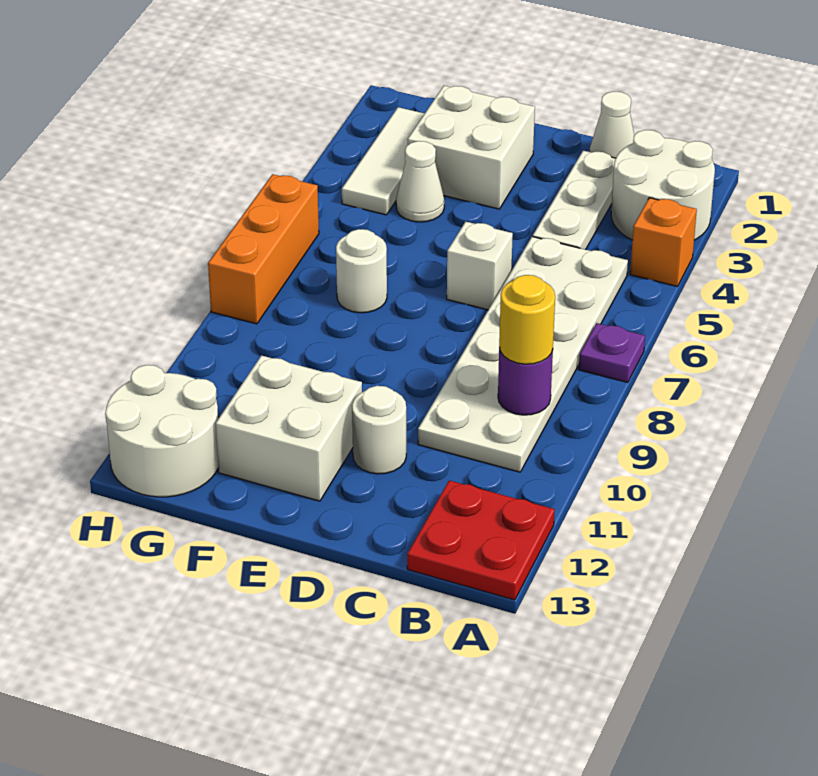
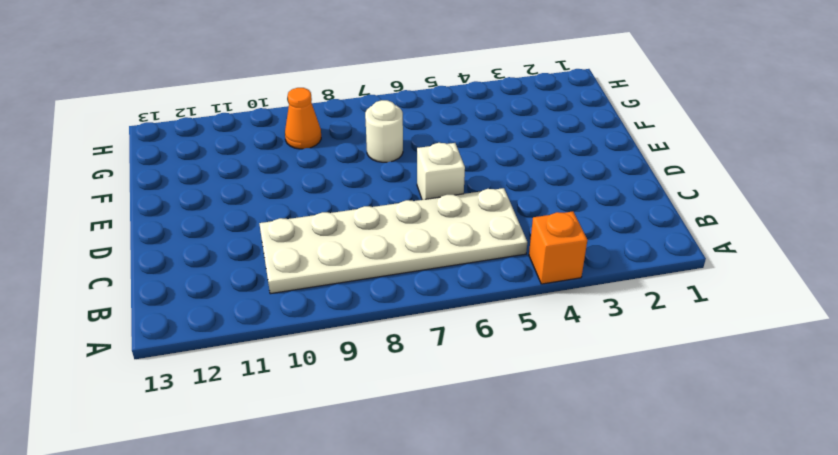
orange 1x1 cone [285,88,321,149] -> none
none -> white 2x2 round brick [611,130,715,240]
none -> purple 1x1 plate [579,323,645,382]
none -> red 2x2 plate [407,480,554,600]

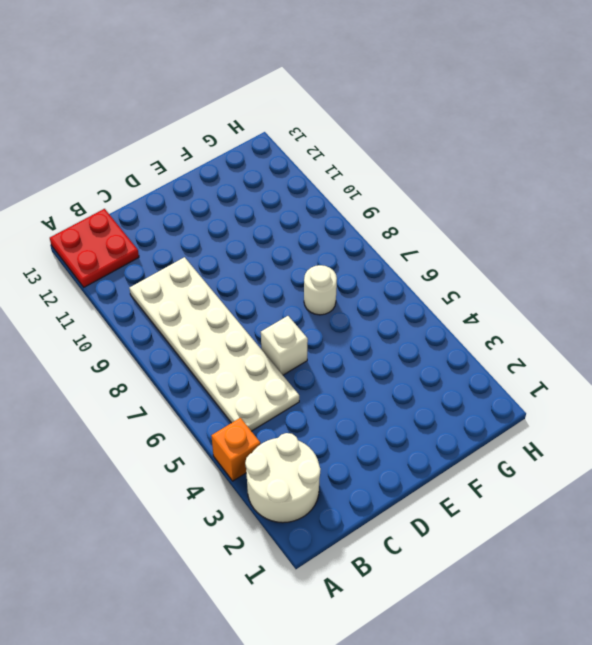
none -> purple 1x1 plate [579,323,645,382]
none -> white 1x1 cone [590,91,634,158]
none -> white 1x3 plate [533,151,616,250]

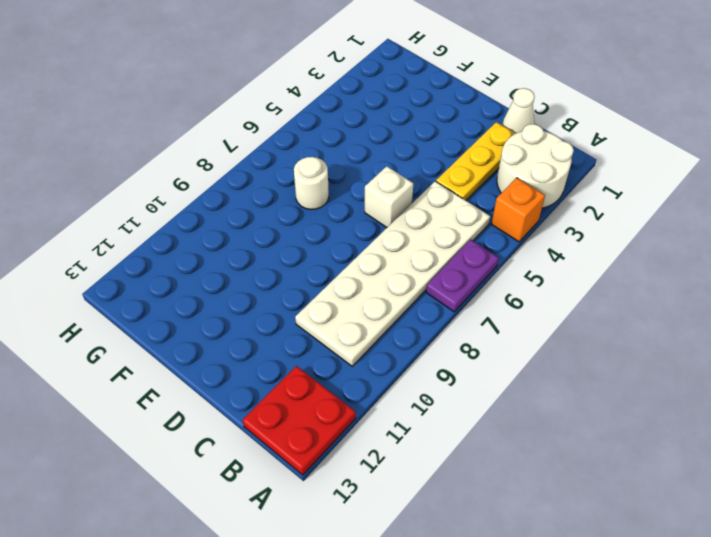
purple 1x2 plate [426,239,499,312] -> purple 1x1 plate [579,323,645,382]
yellow 1x3 plate [436,122,516,200] -> white 1x3 plate [533,151,616,250]
none -> white 1x1 round brick [352,386,406,474]
none -> white 2x2 brick [408,86,535,209]
none -> white 2x2 brick [215,355,362,501]

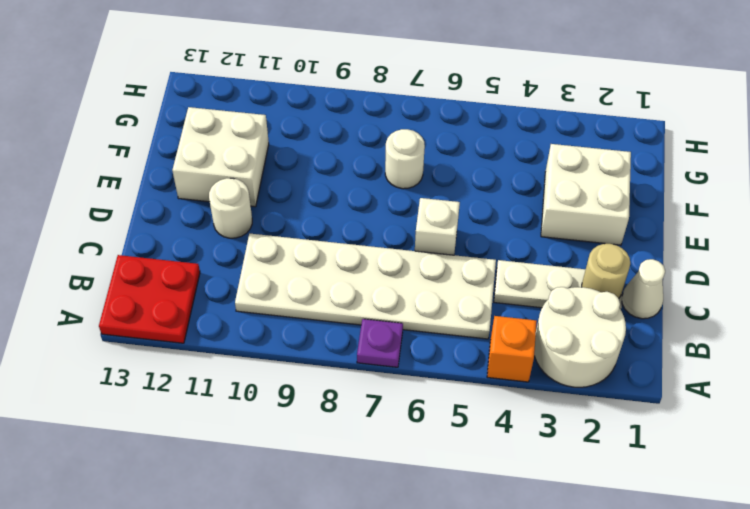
tan 1x1 round brick [582,244,630,298] -> none
none -> white 1x1 cone [396,141,444,222]
none -> white 1x3 tile [342,107,425,215]
none -> white 2x2 round brick [105,365,218,497]

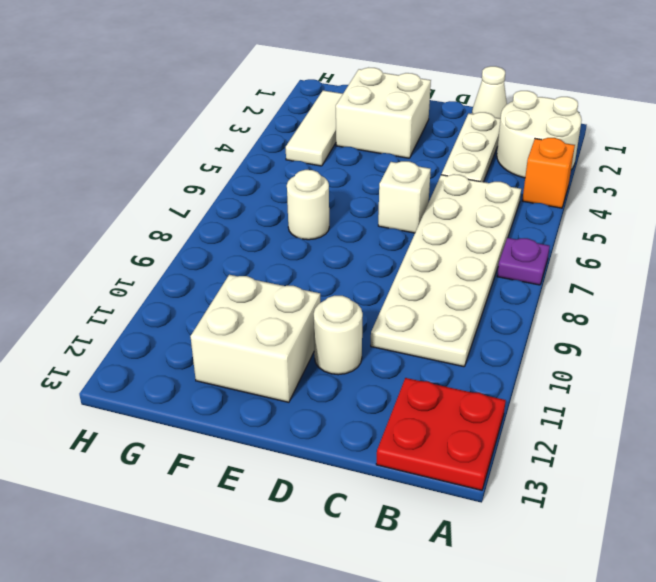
none -> white 1x1 cone [396,141,444,222]
none -> white 2x2 round brick [105,365,218,497]
none -> orange 1x3 brick [208,174,319,324]

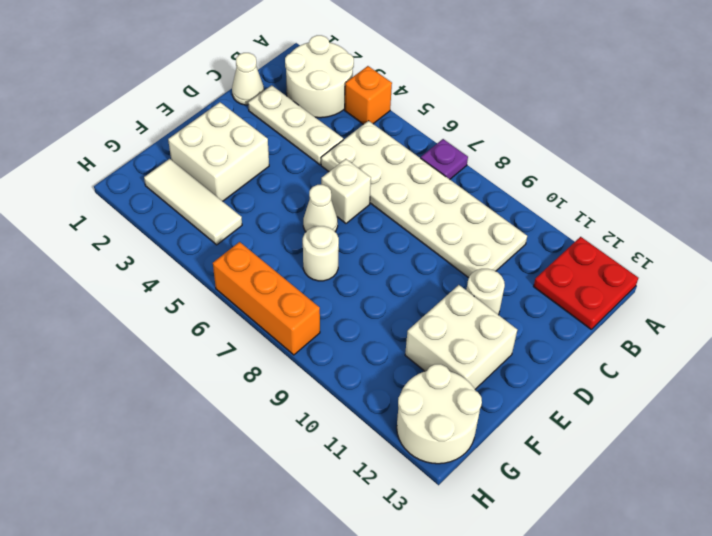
white 1x1 cone [303,185,338,232] -> white 1x1 cone moved to [396,141,444,222]
none -> purple 1x1 round brick [498,348,553,415]
none -> yellow 1x1 round brick [499,275,555,364]

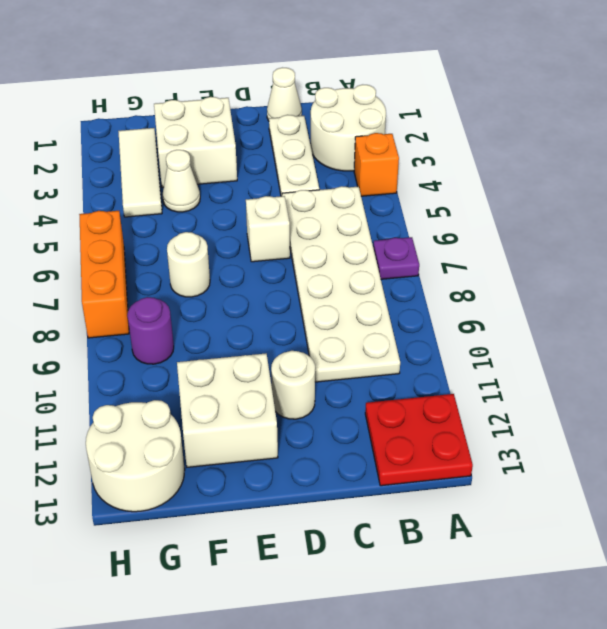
purple 1x1 round brick [127,297,174,364] -> purple 1x1 round brick moved to [498,348,553,415]
none -> yellow 1x1 round brick [499,275,555,364]

